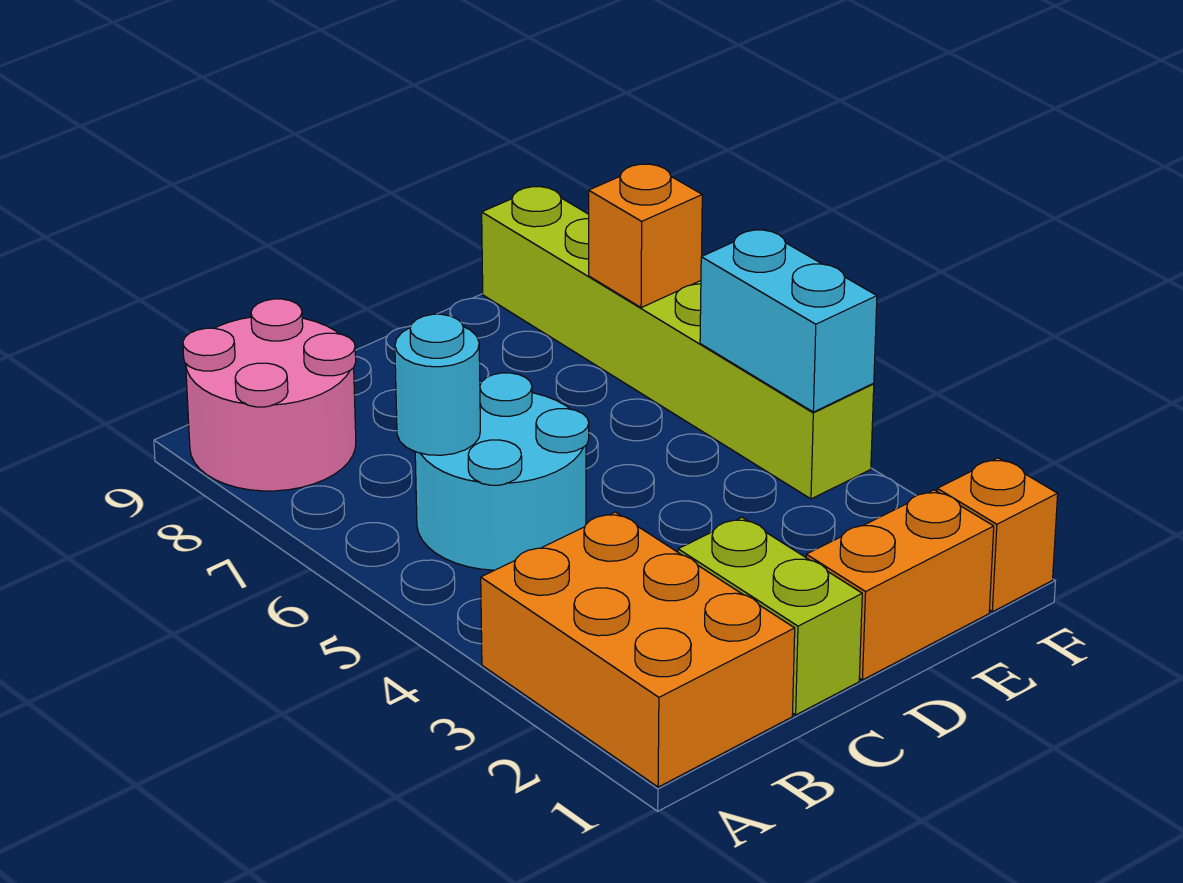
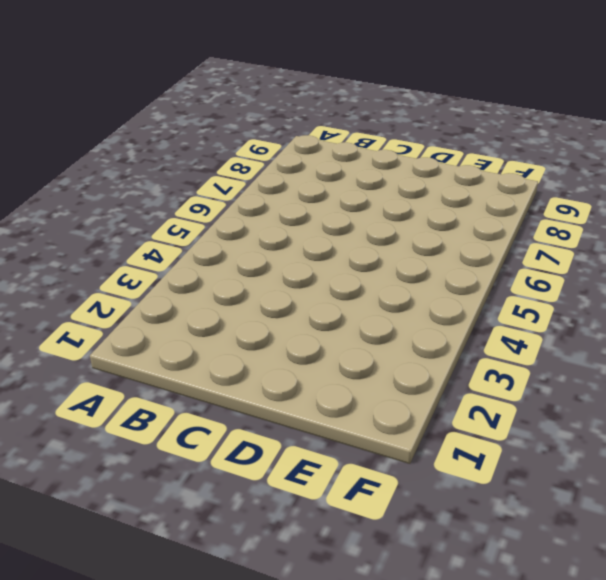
none -> orange 2x3 brick [481,512,795,787]
none -> pink 2x2 round brick [183,299,356,491]

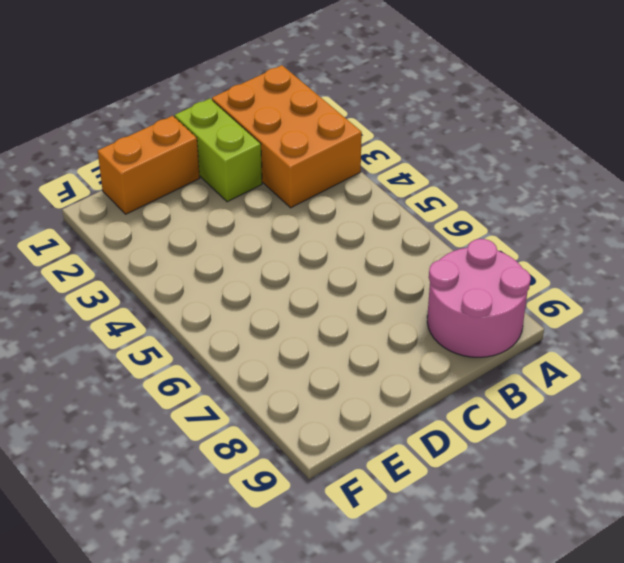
none -> cyan 2x2 round brick [415,373,589,570]
none -> orange 1x1 brick [937,458,1058,612]

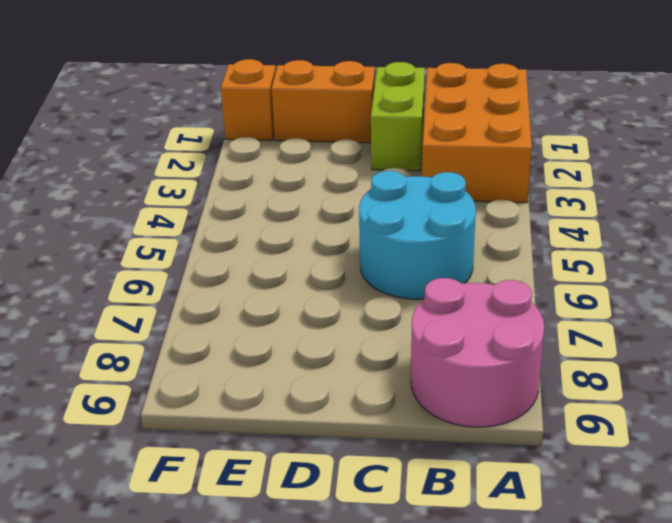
none -> lime 1x6 brick [482,186,874,499]
none -> cyan 1x1 round brick [395,314,480,455]

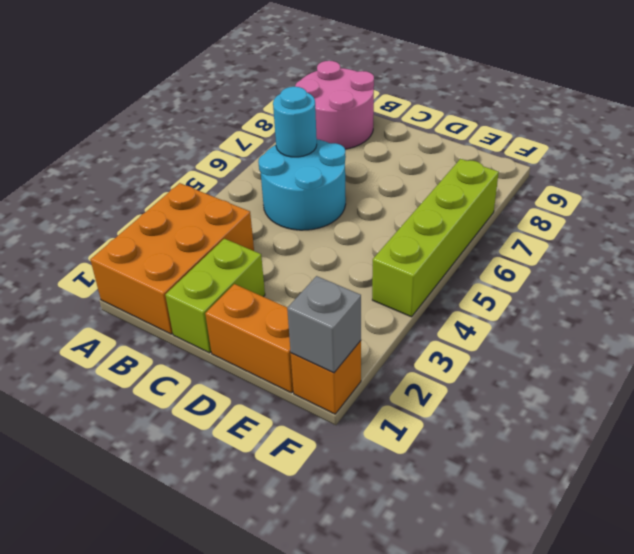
grey 1x1 brick [287,276,361,373] -> none
lime 1x4 brick [372,159,499,317] -> lime 1x6 brick [482,186,874,499]
none -> cyan 1x2 brick [700,229,877,412]
none -> orange 1x1 brick [589,164,702,308]

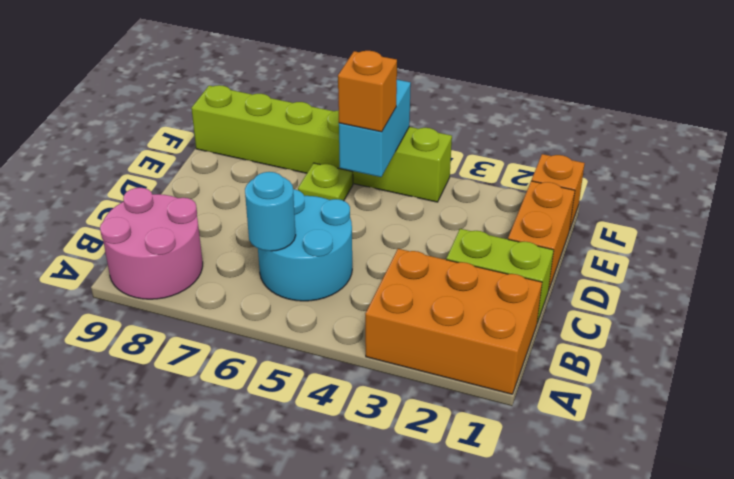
cyan 1x2 brick [339,80,411,177] -> cyan 1x2 brick turned to [700,229,877,412]
orange 1x1 brick [338,51,397,132] -> orange 1x1 brick moved to [589,164,702,308]
lime 1x1 plate [298,163,353,201] -> none

